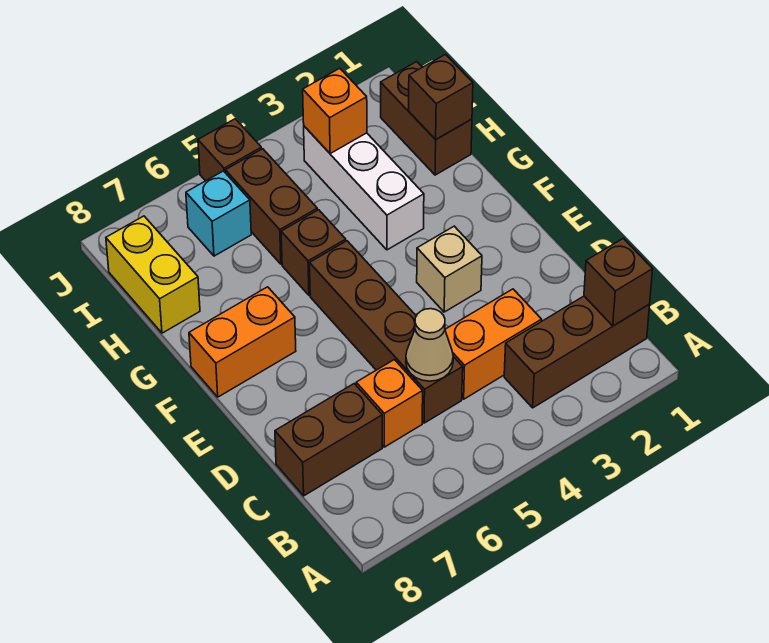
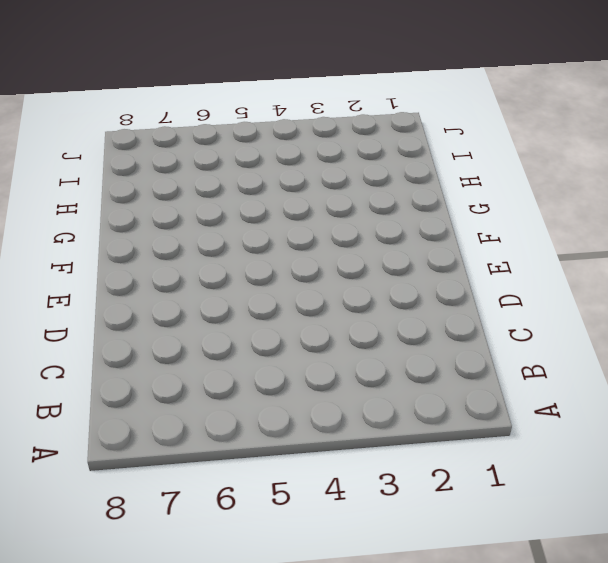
none -> brown 1x3 brick [504,296,650,408]
none -> orange 1x2 brick [445,289,542,399]
none -> brown 1x4 brick [310,241,463,423]

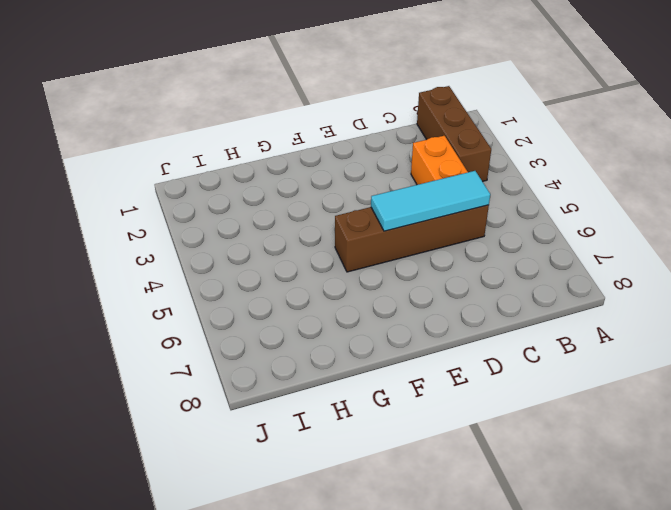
cyan 1x3 tile [371,171,490,231] -> tan 1x1 cone [406,309,453,381]
none -> orange 1x1 brick [356,360,423,447]
none -> brown 1x2 brick [275,384,382,496]
none -> tan 1x1 brick [417,226,482,312]

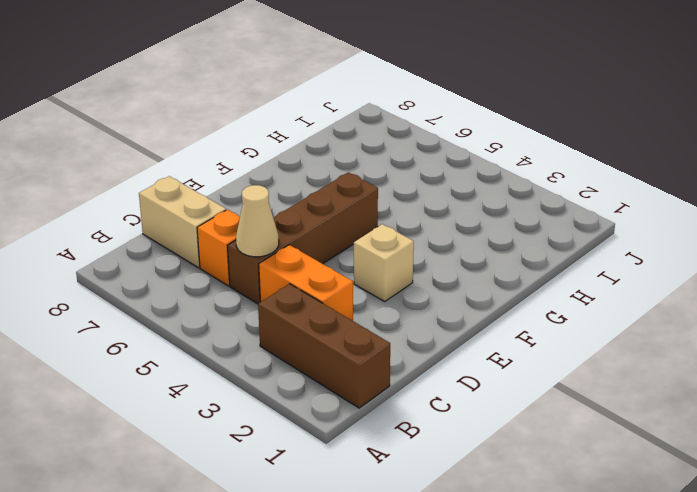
tan 1x2 brick [139,176,226,268] -> brown 1x2 brick [275,384,382,496]
none -> orange 1x2 brick [189,287,296,397]
none -> white 1x3 brick [304,126,424,250]
none -> brown 1x1 brick [281,210,346,295]

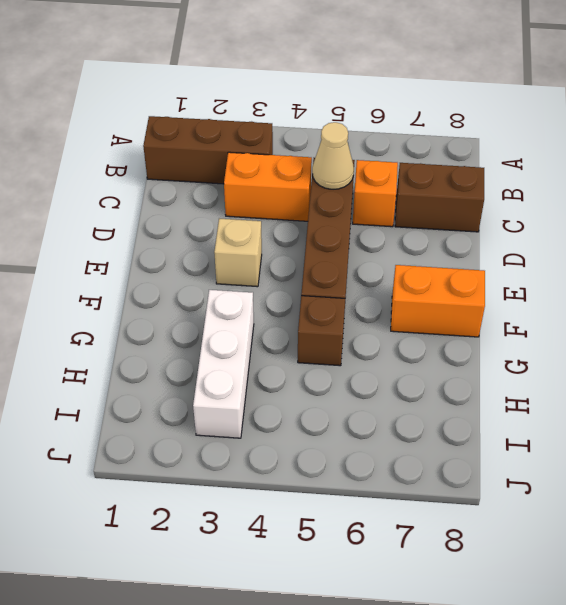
none -> brown 1x2 brick [381,62,472,175]
none -> brown 1x2 brick [225,149,317,264]
none -> yellow 1x2 brick [106,216,200,333]

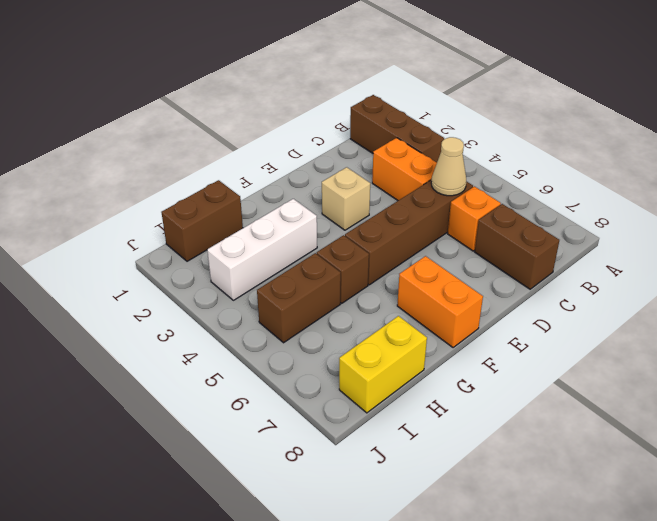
none -> cyan 1x1 brick [186,171,251,256]
none -> brown 1x1 brick [198,119,261,181]
none -> brown 1x1 brick [584,238,653,326]

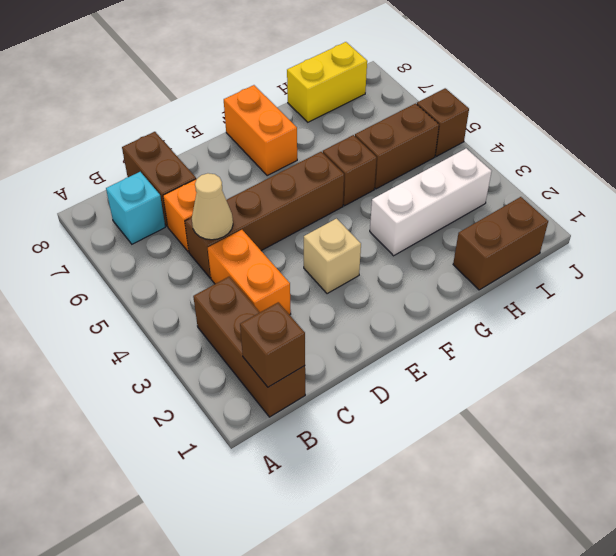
cyan 1x1 brick [106,172,165,244] -> cyan 1x1 brick moved to [186,171,251,256]
none -> brown 1x1 brick [409,55,473,140]
none -> orange 1x1 brick [303,68,367,154]

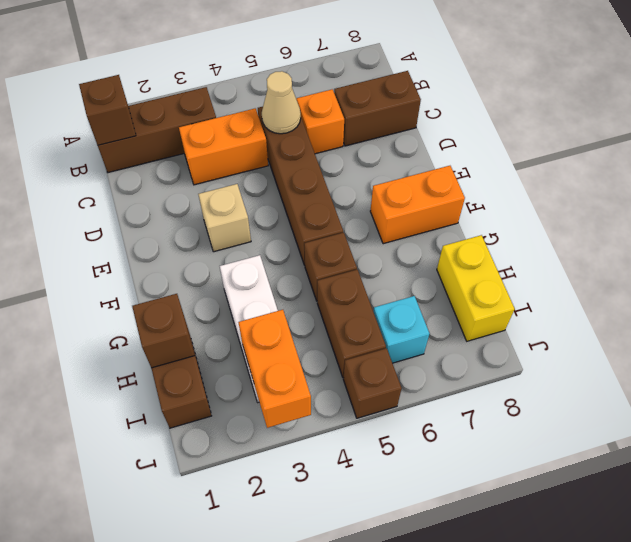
orange 1x2 brick [238,310,311,428] -> orange 1x1 brick [303,68,367,154]

